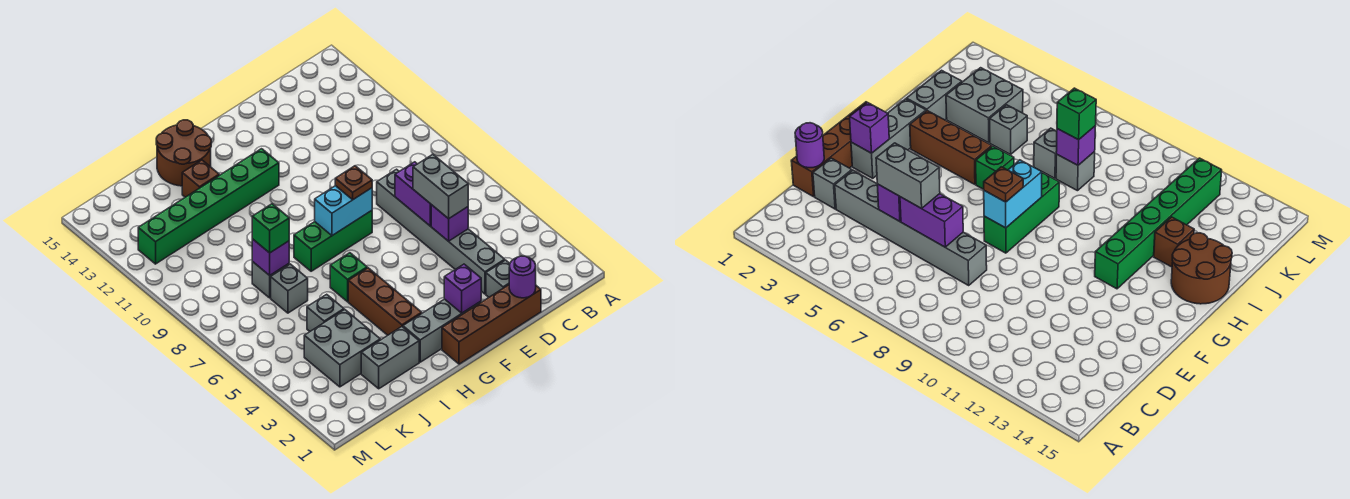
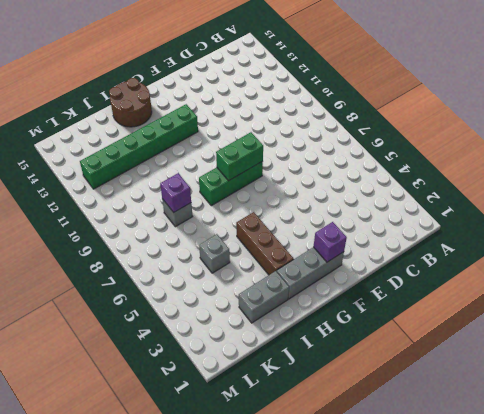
green 1x2 brick [216,132,263,181] -> cyan 1x2 brick [315,186,372,236]
none -> brown 1x4 brick [442,285,541,364]
none -> grey 1x1 brick [486,260,510,297]
none -> grey 1x6 brick [377,169,505,294]

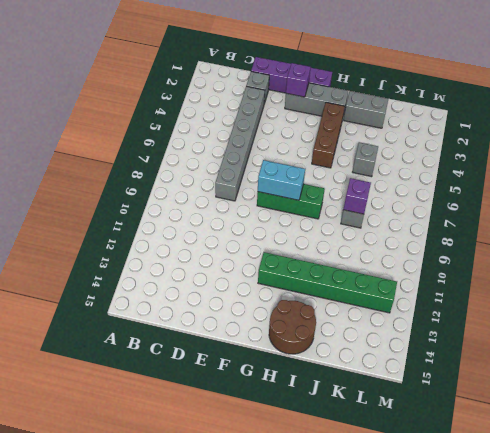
purple 1x4 brick [251,57,332,93] -> brown 1x4 brick [442,285,541,364]
none -> green 1x1 brick [330,253,367,302]
none -> brown 1x1 brick [182,160,219,197]
none -> grey 2x2 brick [304,310,380,387]

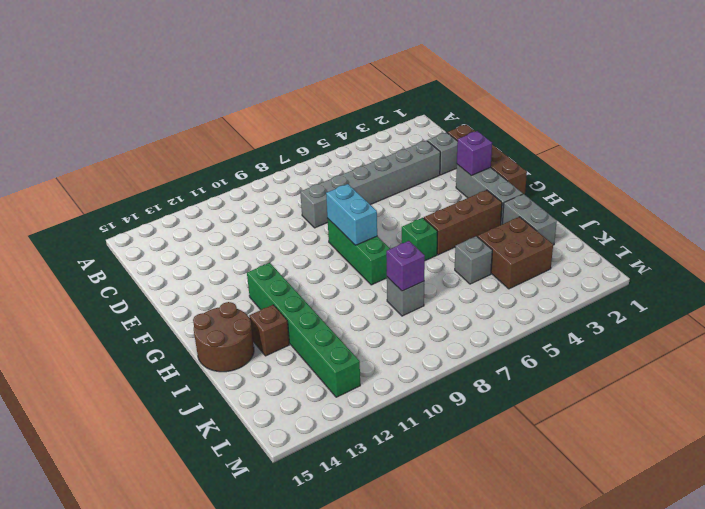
brown 2x2 brick [477,217,553,289] -> grey 2x2 brick [304,310,380,387]
none -> grey 1x1 brick [271,264,308,313]
none -> purple 1x1 round brick [509,256,536,298]
none -> purple 1x1 brick [431,205,468,241]

